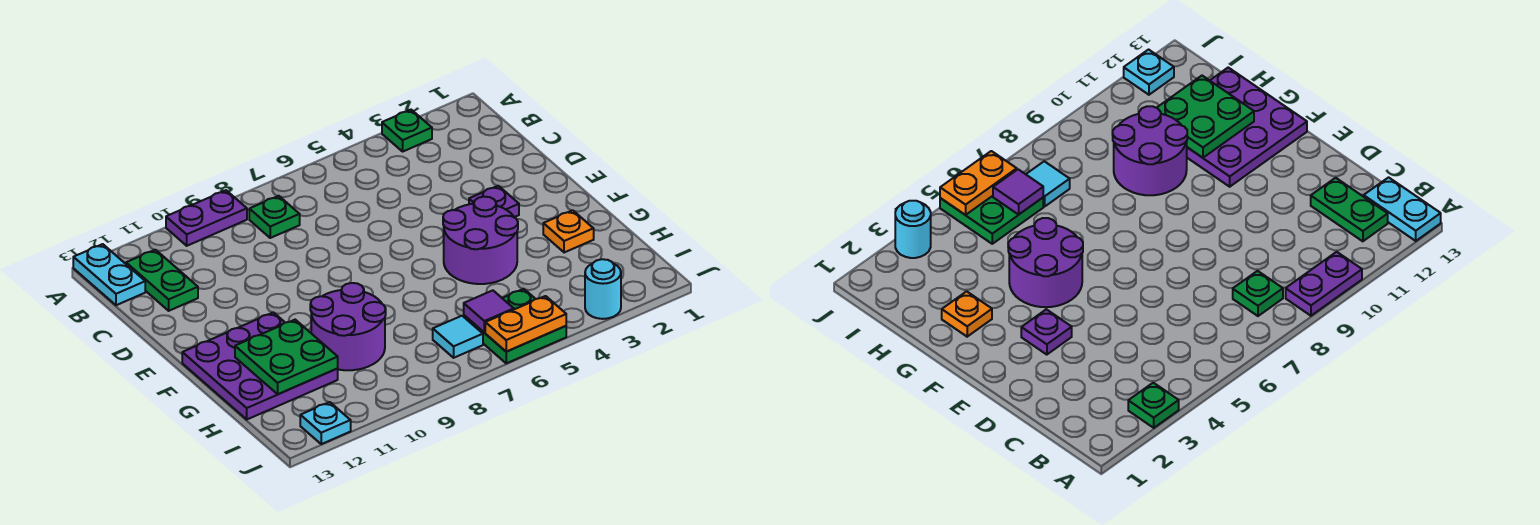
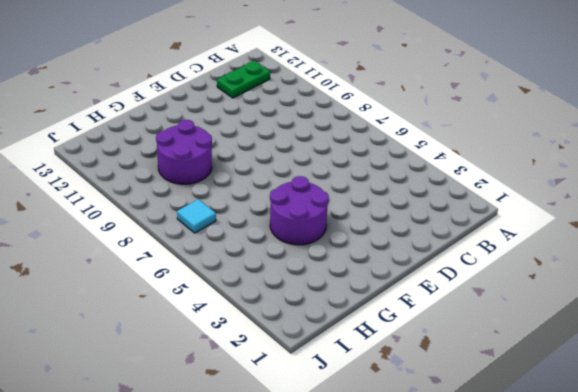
none -> green 1x1 plate [382,110,432,151]
none -> purple 1x2 plate [166,190,247,246]
none -> cyan 1x2 plate [73,244,145,305]

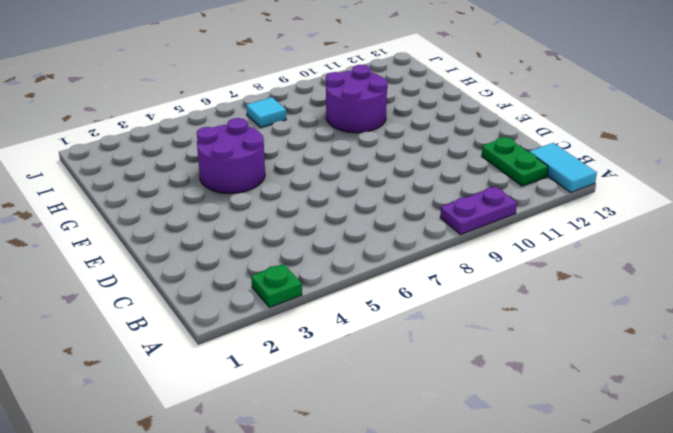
cyan 1x2 tile [529,143,597,192] -> cyan 1x2 plate [73,244,145,305]
none -> green 1x1 plate [249,196,300,238]
none -> purple 1x1 plate [469,186,519,217]
none -> purple 3x3 plate [182,312,338,419]

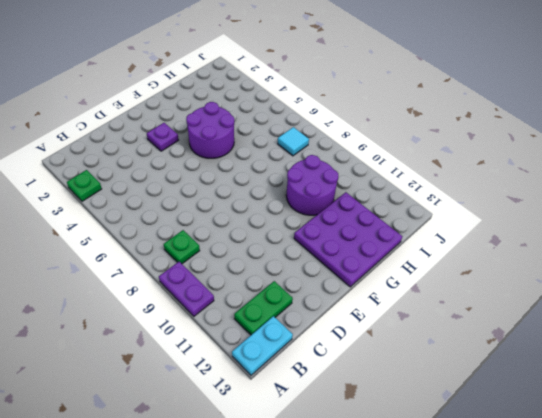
none -> orange 1x1 plate [543,210,594,253]
none -> green 2x2 plate [464,289,566,363]
none -> cyan 1x1 round brick [585,259,621,319]

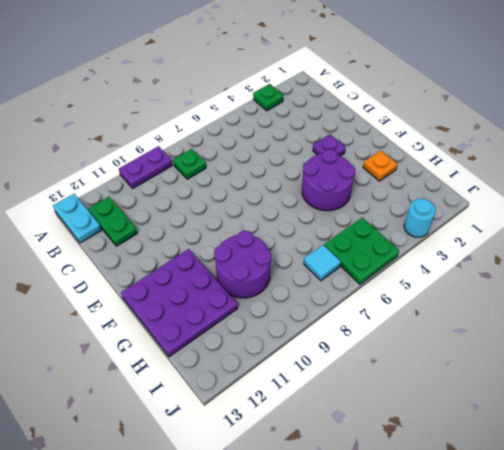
none -> cyan 1x1 plate [300,402,351,444]
none -> green 2x2 plate [235,320,338,394]
none -> purple 1x1 tile [464,290,514,333]

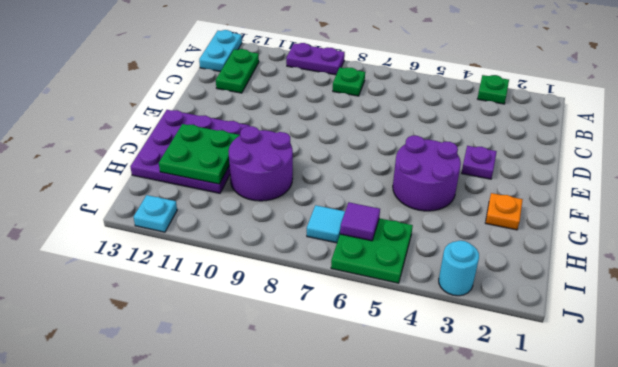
none -> orange 1x2 plate [485,296,566,352]

